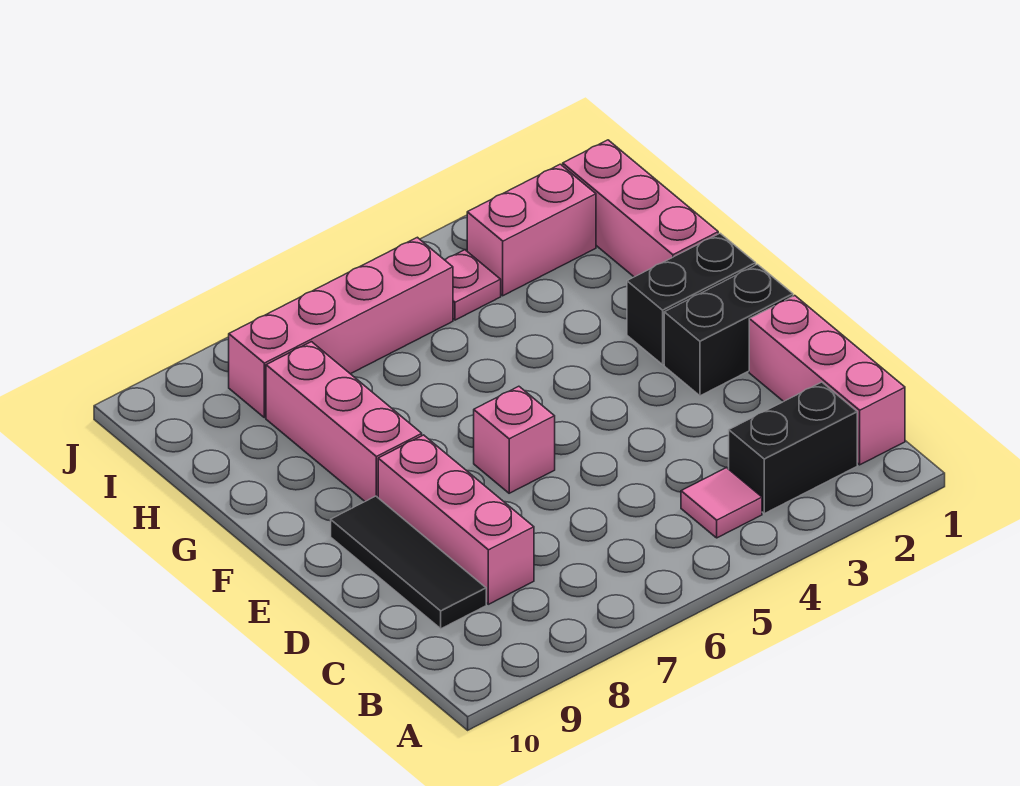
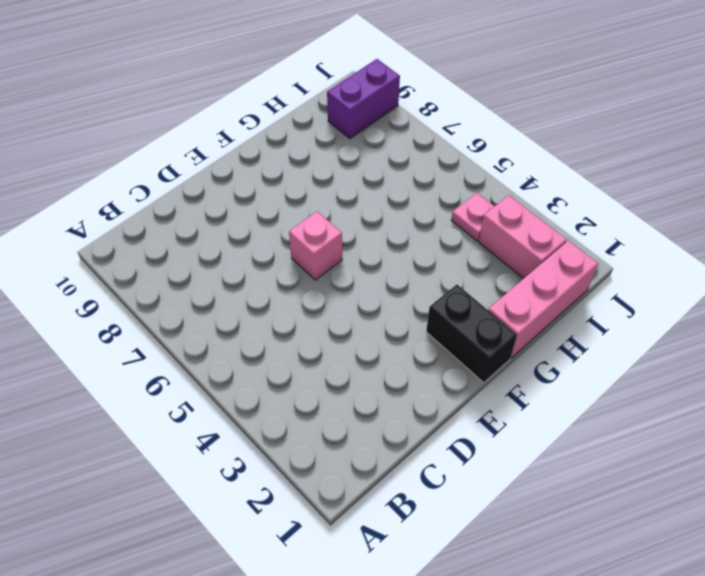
purple 1x2 brick [327,59,400,138] -> none
none -> pink 1x3 brick [749,296,905,465]
none -> black 1x2 brick [729,382,857,514]
none -> pink 1x1 tile [681,468,762,538]

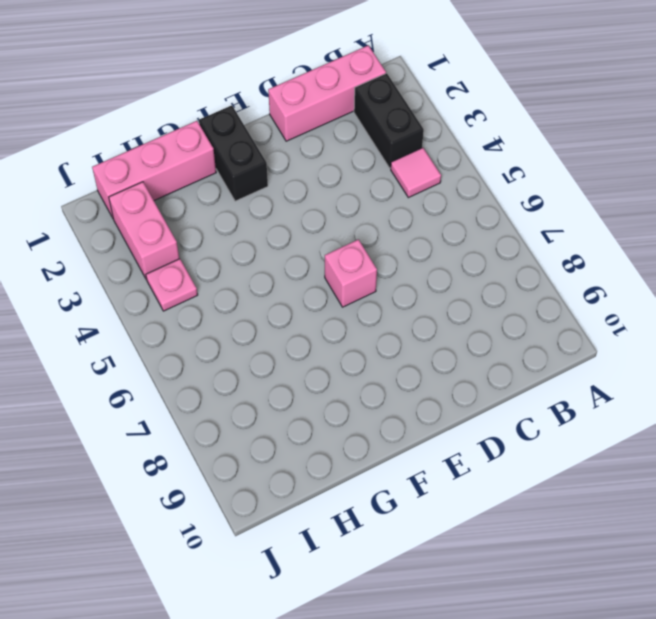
none -> pink 1x3 brick [378,435,534,604]
none -> black 1x3 tile [331,496,486,629]
none -> black 1x2 brick [664,264,793,396]

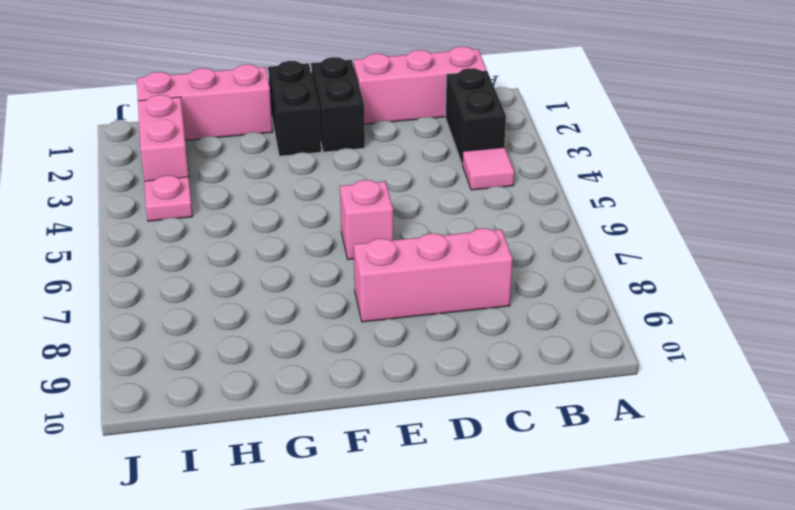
none -> black 1x3 tile [331,496,486,629]
none -> pink 1x3 brick [266,342,422,501]
none -> pink 1x4 brick [229,237,453,418]

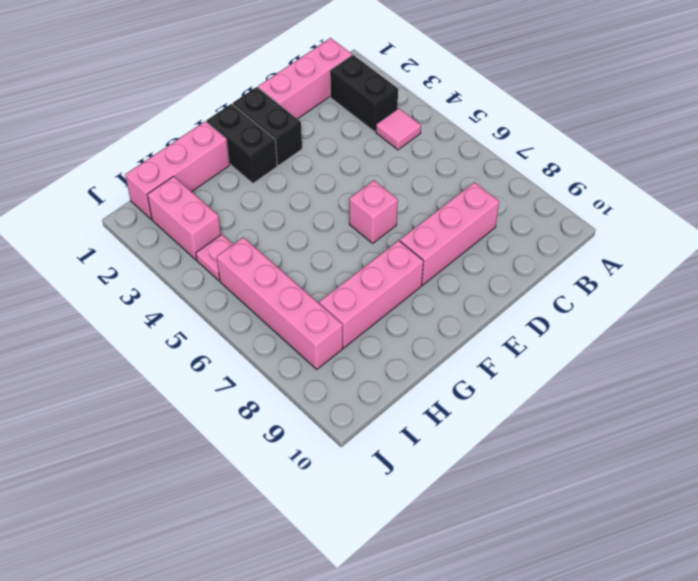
none -> black 1x3 tile [331,496,486,629]

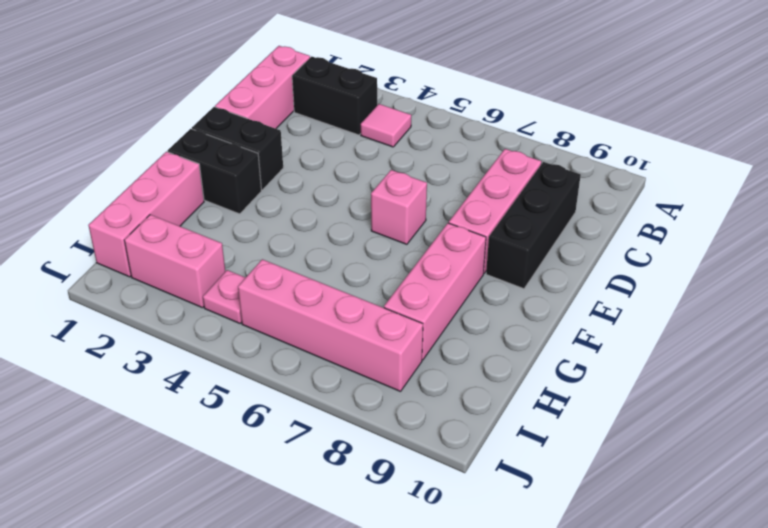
black 1x3 brick [486,162,581,289] -> black 1x3 tile [331,496,486,629]

